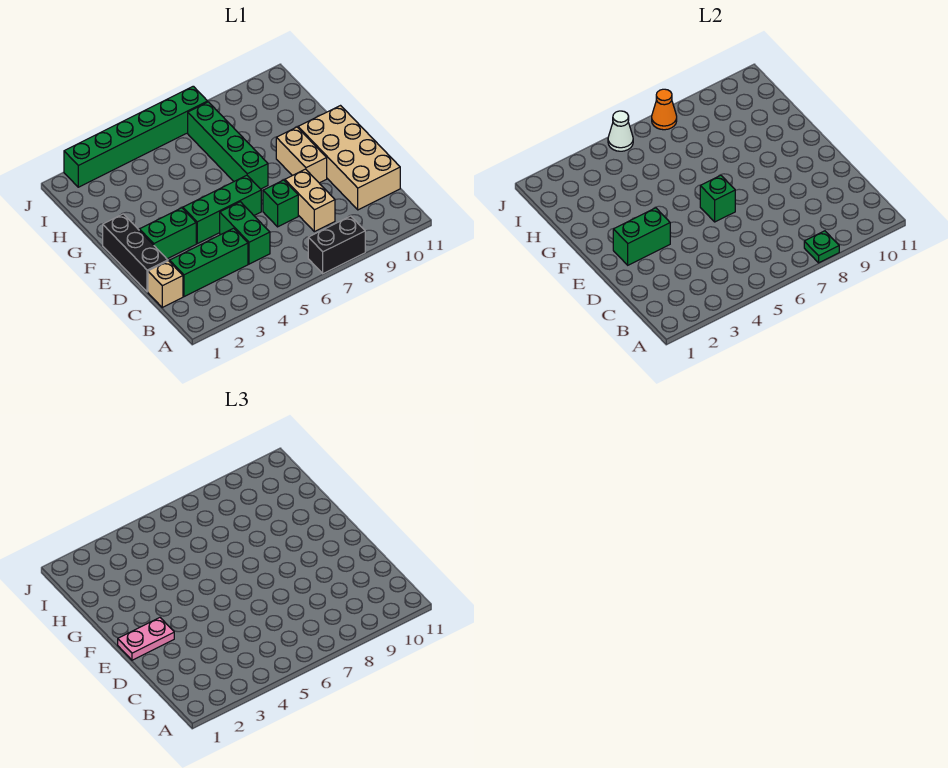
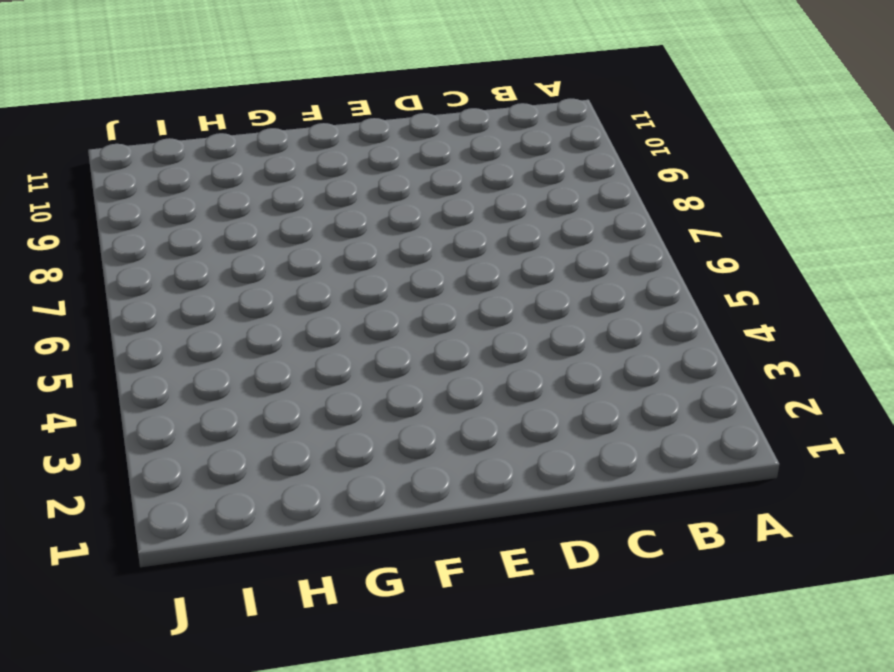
none -> black 1x2 brick [308,216,365,274]
none -> tan 1x1 brick [148,261,183,307]
none -> green 1x3 brick [170,228,248,297]

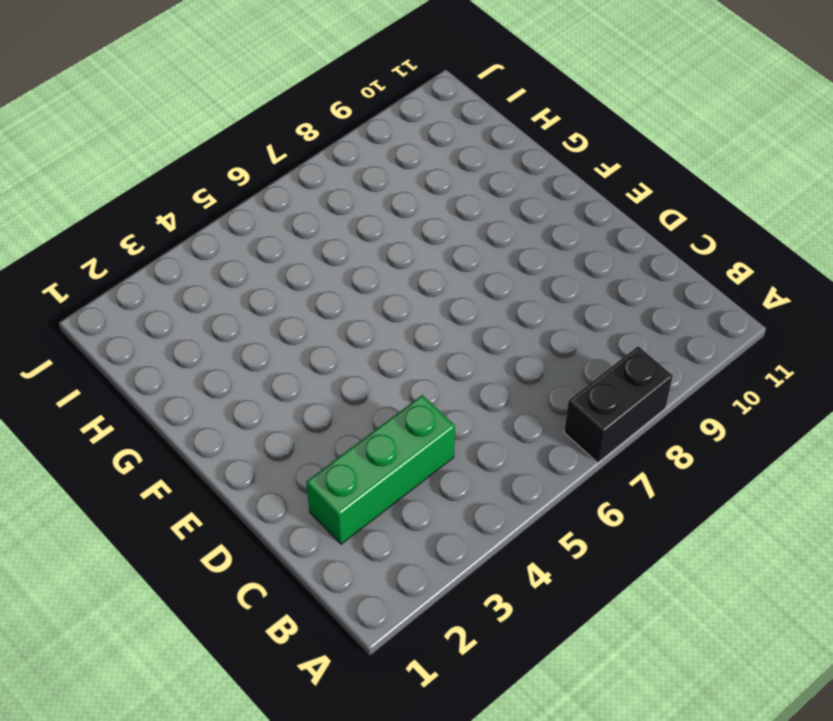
none -> tan 1x1 brick [148,261,183,307]
none -> green 1x2 brick [220,202,270,264]
none -> tan 1x2 brick [285,169,335,232]

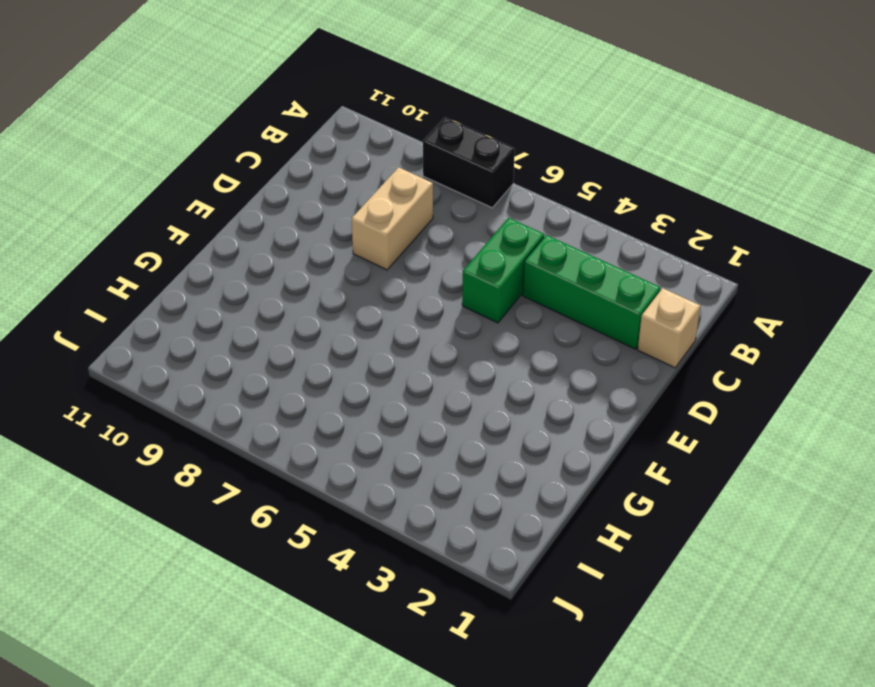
none -> tan 2x4 brick [298,106,400,210]
none -> black 1x3 brick [103,214,168,292]
none -> green 1x1 brick [263,180,298,227]

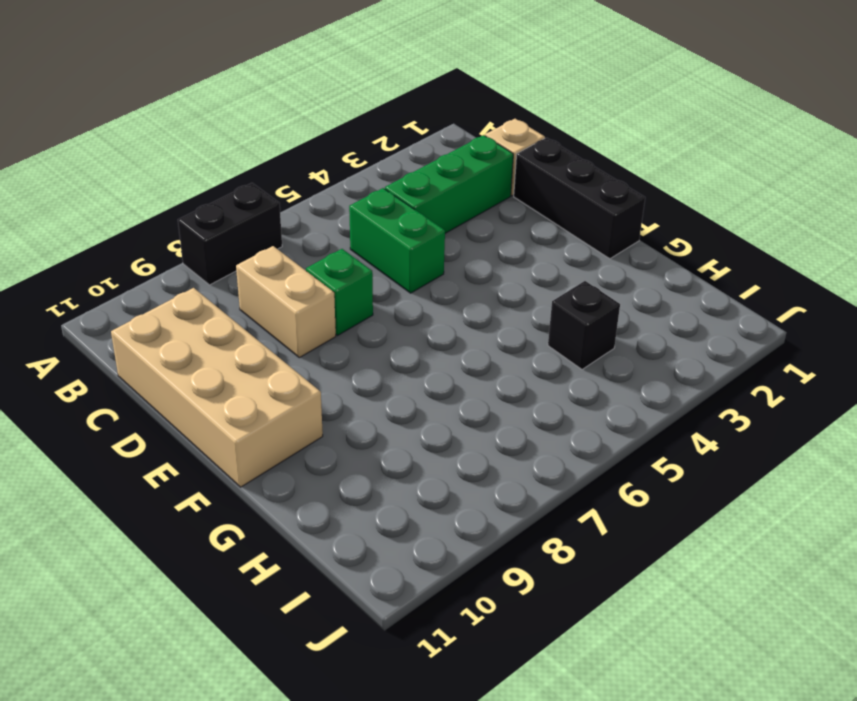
black 1x1 brick [548,281,620,369] -> none
none -> green 1x2 brick [139,208,196,259]
none -> green 1x3 brick [183,175,261,244]
none -> tan 1x2 brick [276,127,327,183]

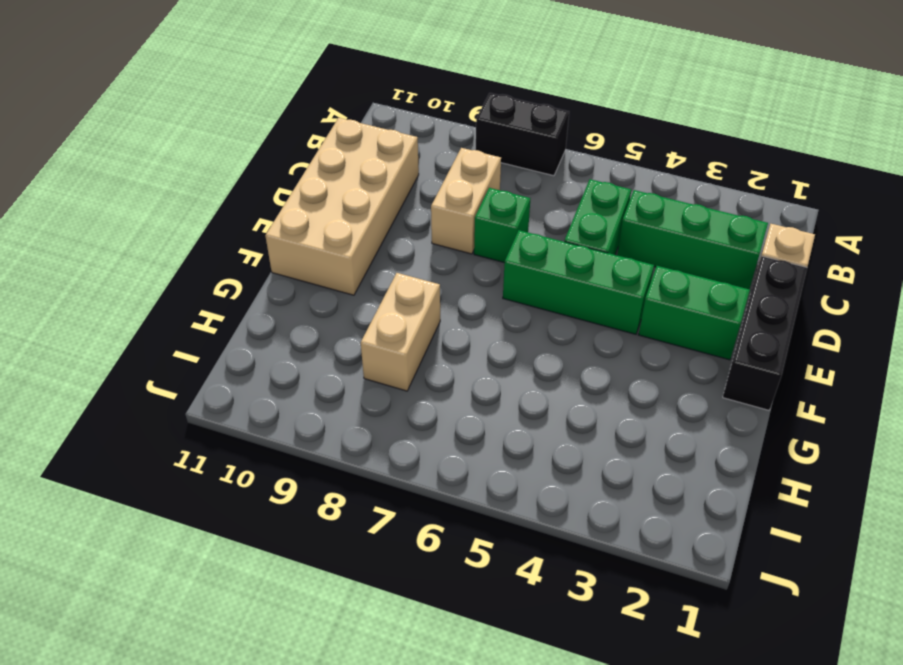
tan 1x2 brick [361,273,440,391] -> tan 1x2 brick moved to [276,127,327,183]
none -> green 1x4 brick [188,102,268,189]
none -> green 1x6 brick [64,86,208,187]
none -> green 1x1 plate [804,231,839,263]

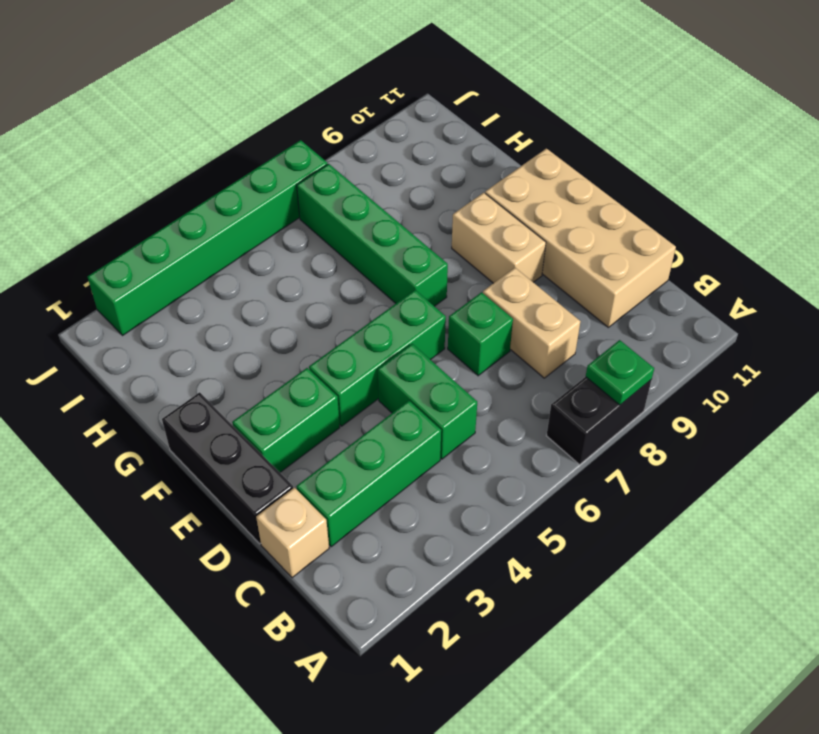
none -> green 1x2 brick [613,208,670,265]
none -> green 1x1 brick [700,175,735,222]
none -> white 1x1 cone [608,111,633,151]

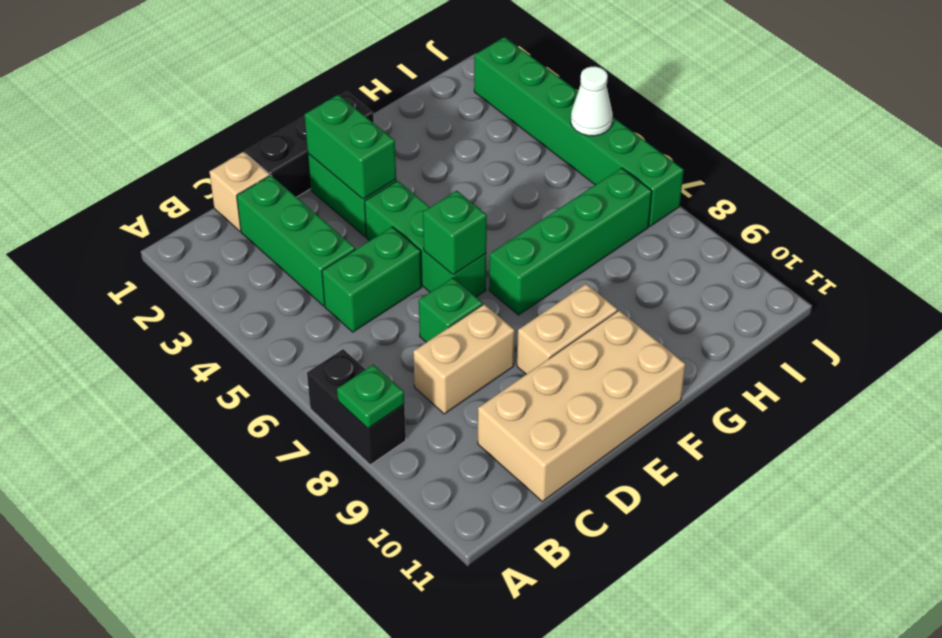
none -> orange 1x1 cone [652,89,677,130]
none -> pink 1x2 plate [118,618,174,660]

